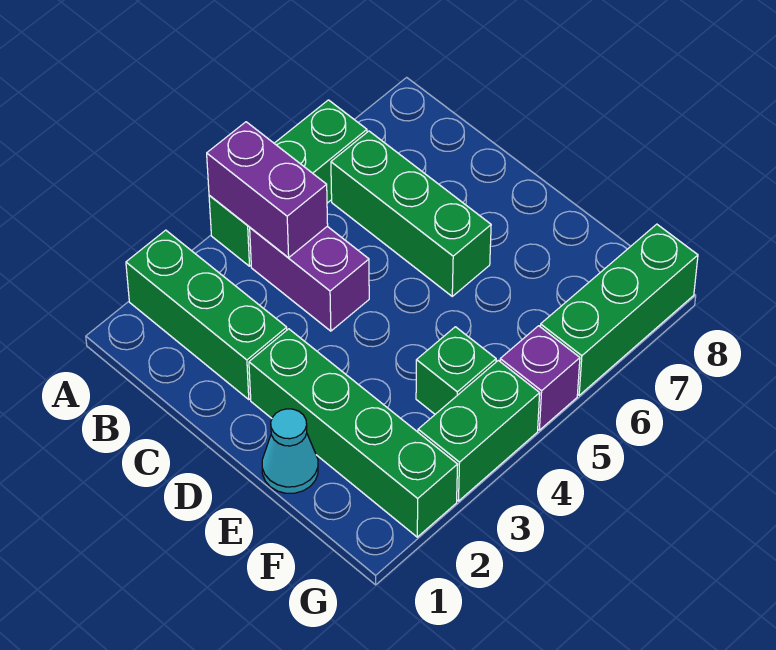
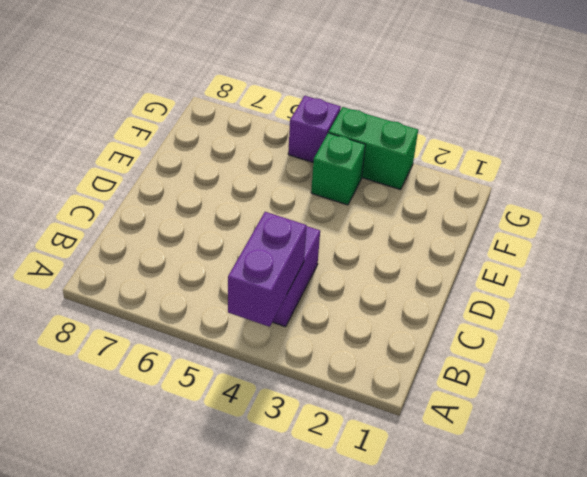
none -> green 1x3 brick [126,230,287,400]
none -> green 1x3 brick [209,100,367,266]

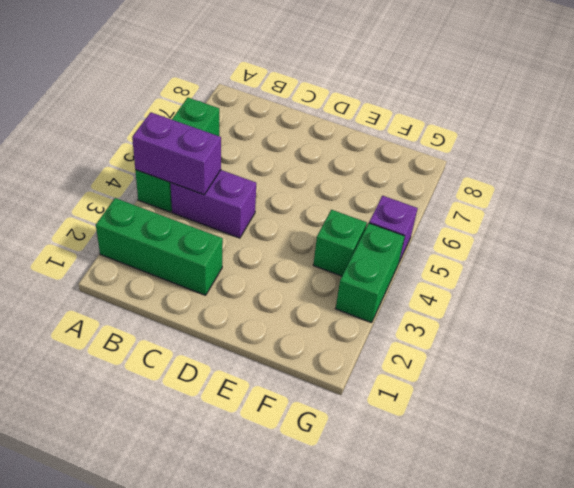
none -> green 1x3 brick [331,131,491,296]
none -> green 1x4 brick [249,329,458,537]

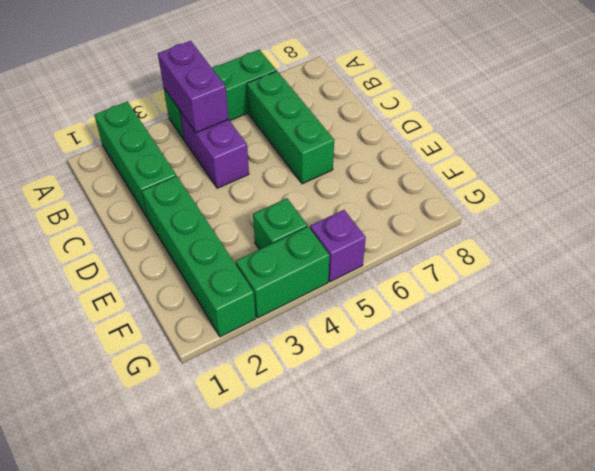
none -> cyan 1x1 cone [262,409,318,493]
none -> green 1x3 brick [540,224,698,395]

